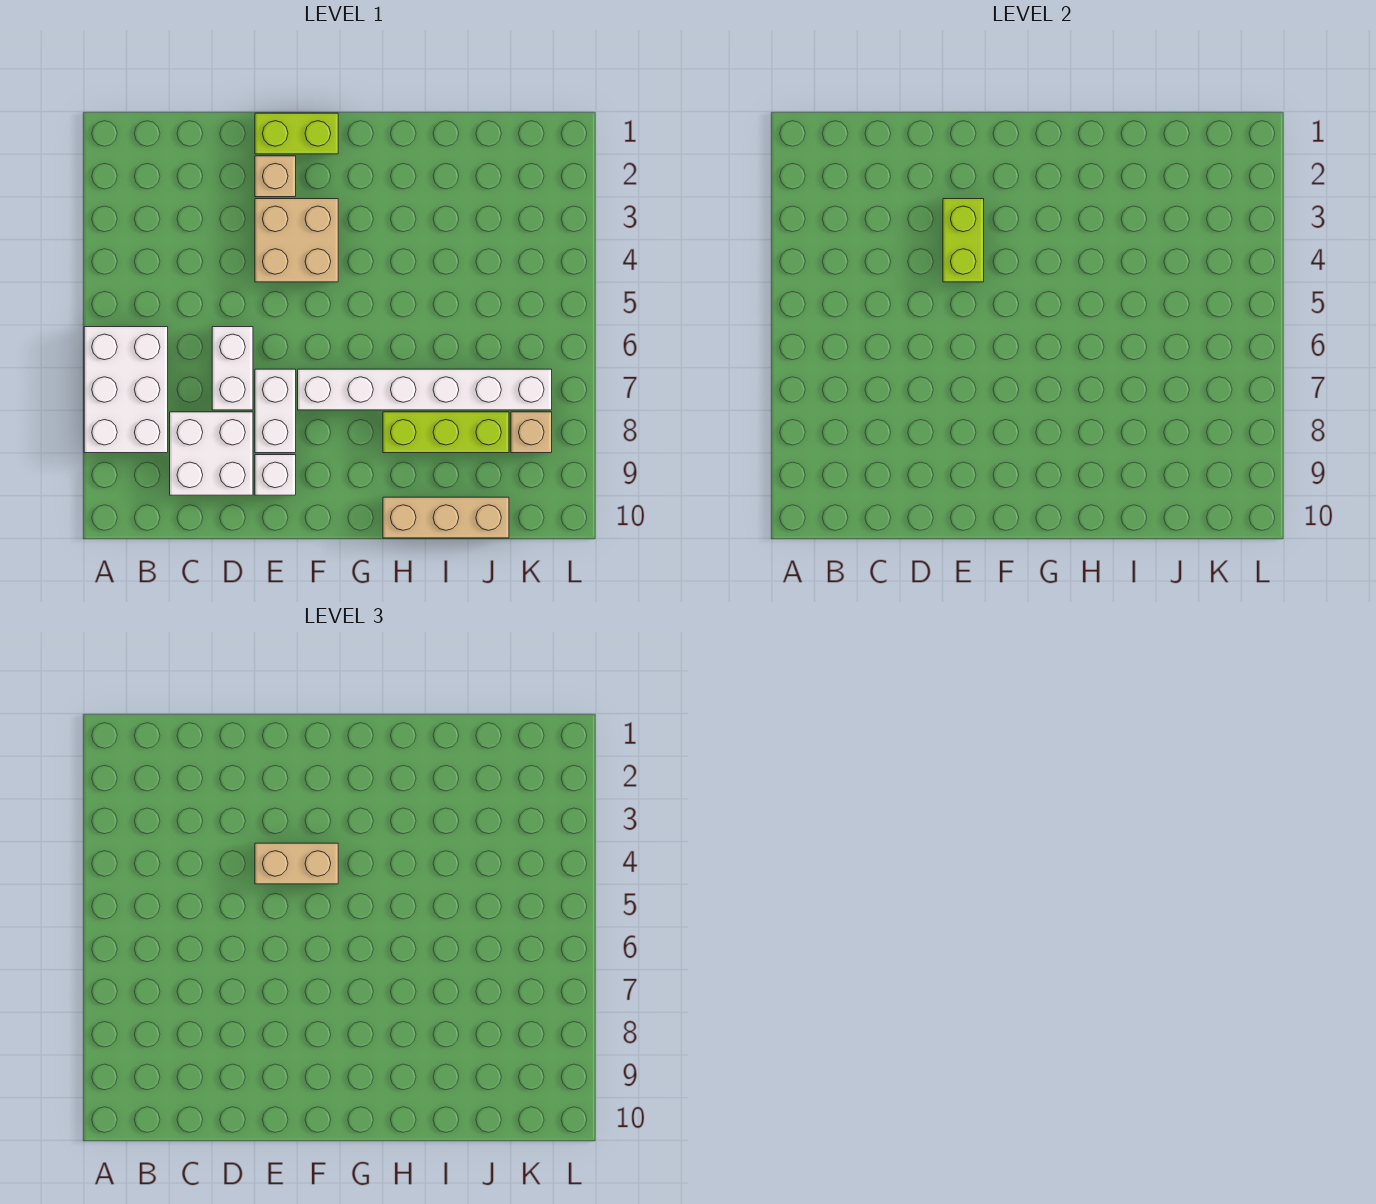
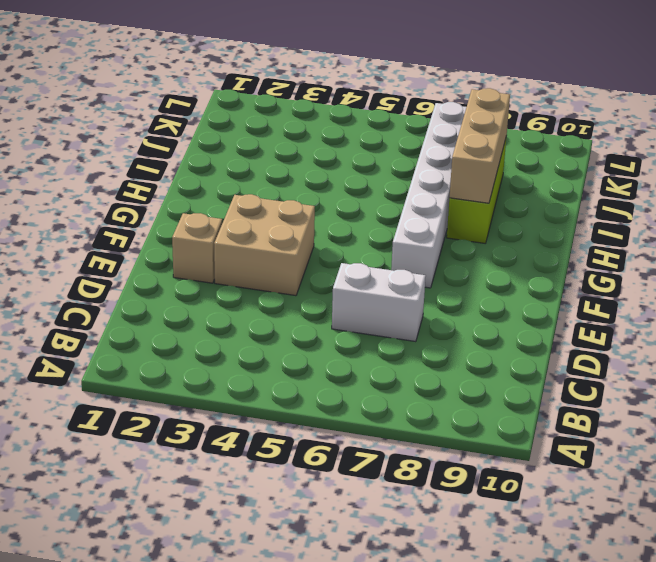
tan 1x3 brick [449,88,510,203] -> tan 1x3 brick moved to [383,497,509,538]
none -> white 2x3 brick [84,327,168,453]
none -> white 2x2 brick [170,412,253,495]
none -> lime 1x2 brick [255,113,338,154]

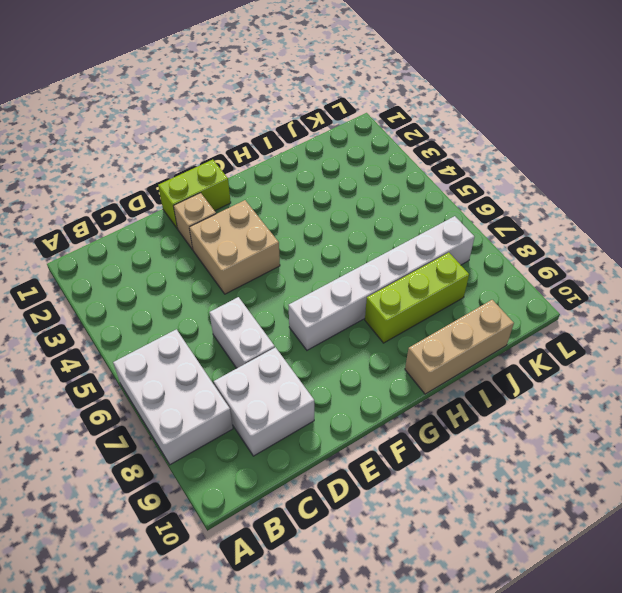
none -> white 1x2 brick [255,369,296,453]
none -> white 1x1 brick [255,455,296,495]
none -> tan 1x1 brick [511,412,552,453]

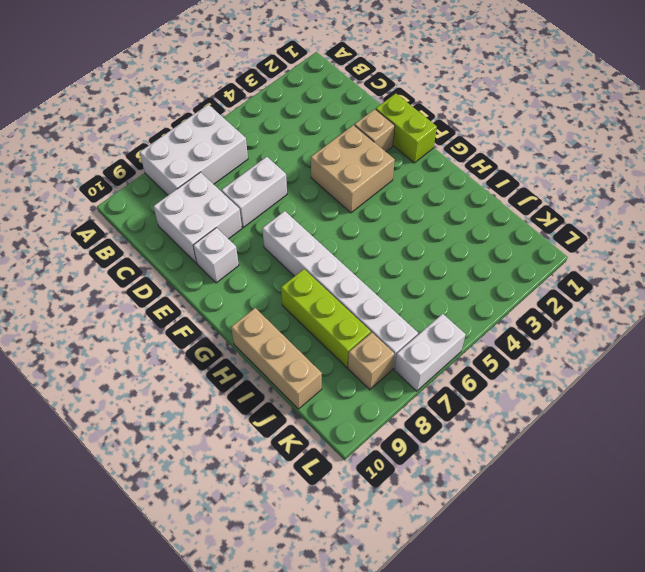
white 1x2 brick [394,314,466,391] -> white 1x2 brick moved to [255,369,296,453]
none -> lime 1x2 brick [943,199,984,282]
none -> tan 1x2 brick [255,843,338,884]

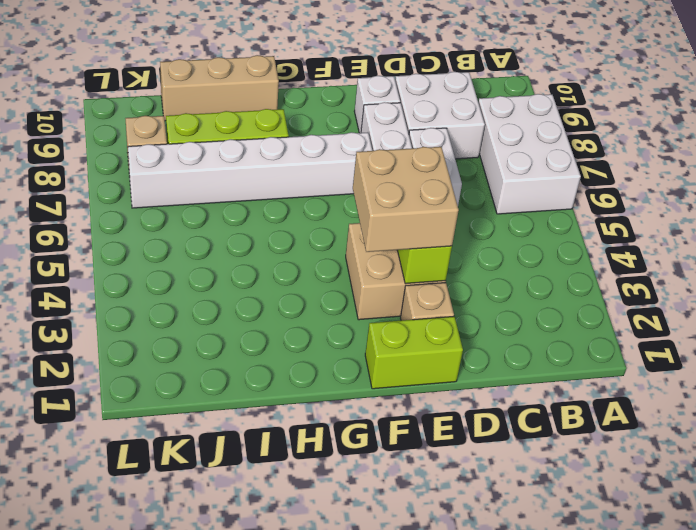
tan 2x2 brick [353,147,459,252] -> tan 1x2 brick [255,843,338,884]

